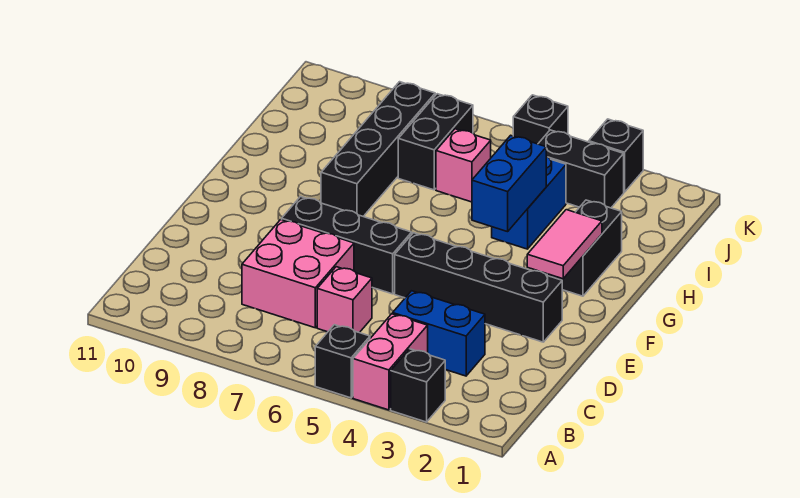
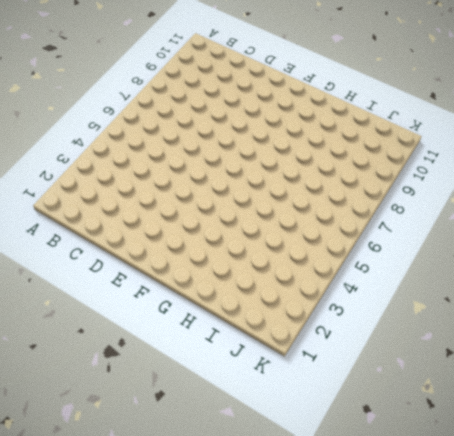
none -> black 1x1 brick [391,349,445,422]
none -> pink 1x2 brick [353,314,428,410]
none -> black 1x1 brick [315,325,370,398]

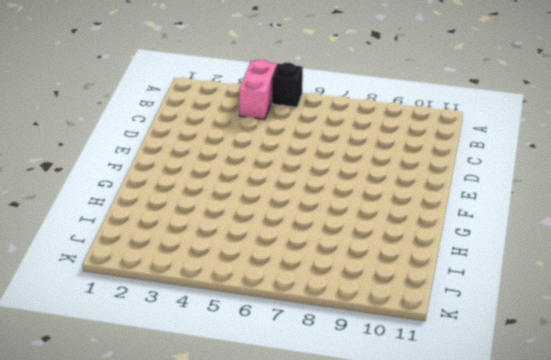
none -> black 1x1 brick [391,349,445,422]
none -> blue 1x2 brick [393,291,485,376]
none -> pink 1x1 brick [317,267,372,333]

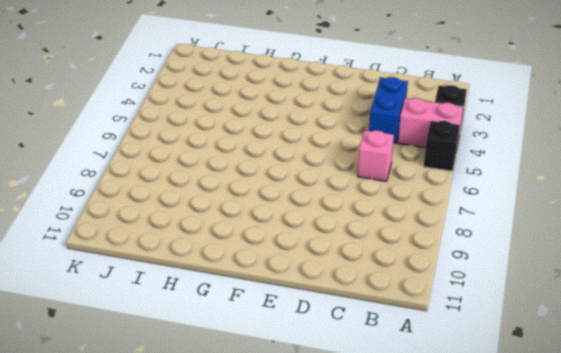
none -> pink 2x2 brick [242,220,354,328]
none -> black 1x4 brick [395,233,562,342]
none -> black 1x3 brick [282,197,412,294]

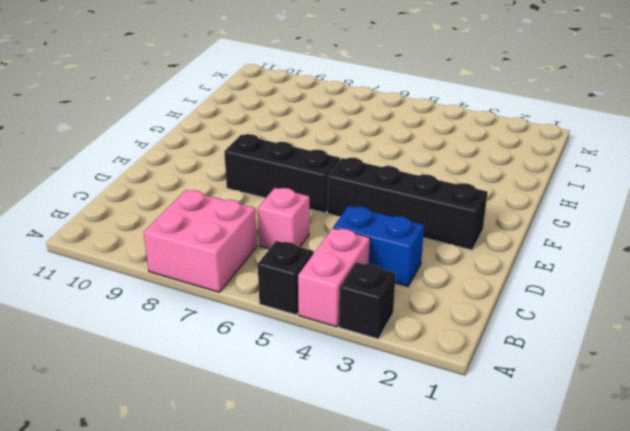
pink 2x2 brick [144,190,257,292] -> pink 2x2 brick moved to [242,220,354,328]
none -> black 1x2 brick [547,200,622,296]
none -> black 1x4 brick [321,82,435,216]
none -> blue 1x2 brick [492,156,566,249]

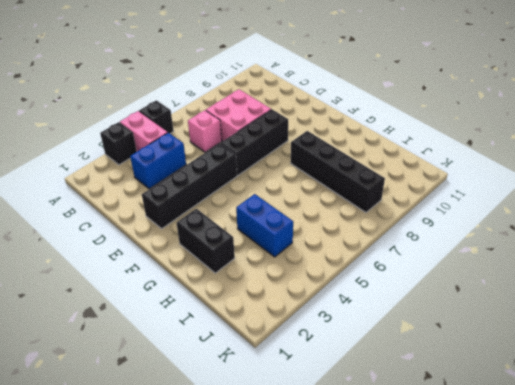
none -> pink 1x1 brick [436,129,491,202]
none -> black 1x2 brick [398,94,473,190]
none -> black 1x2 brick [538,130,624,208]

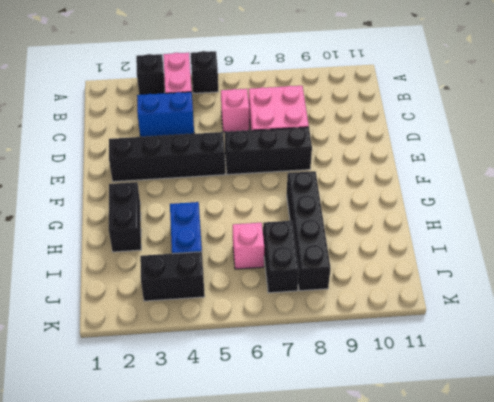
none -> black 1x1 brick [589,119,643,192]
none -> black 1x1 brick [513,95,568,144]
none -> pink 1x2 tile [527,210,602,279]

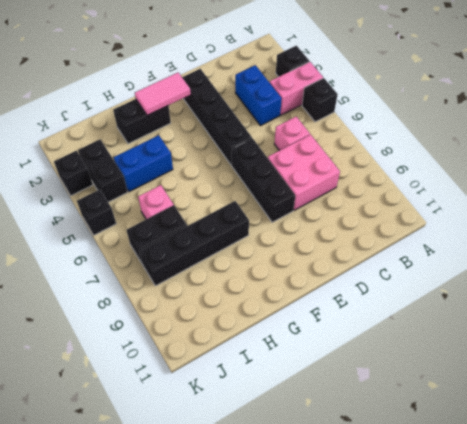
none -> blue 1x2 brick [472,135,546,232]

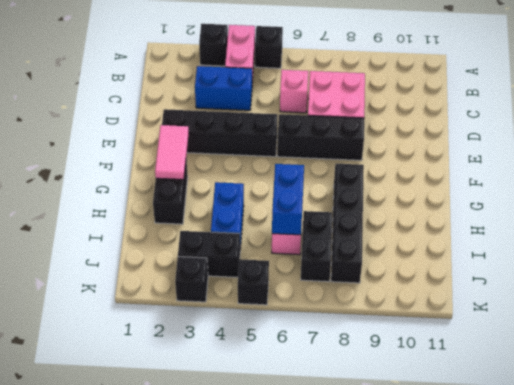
blue 1x2 brick [272,164,304,235] -> blue 1x2 brick moved to [472,135,546,232]

